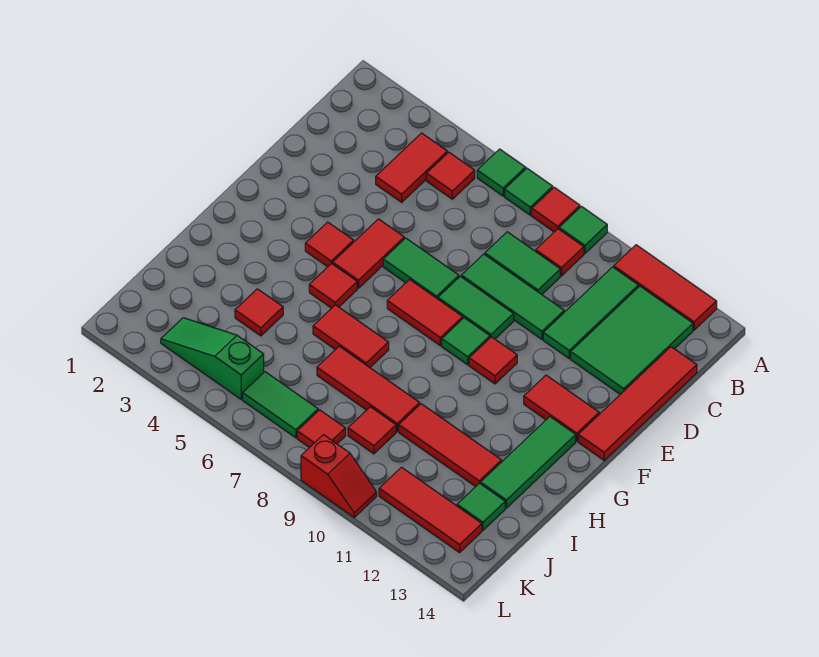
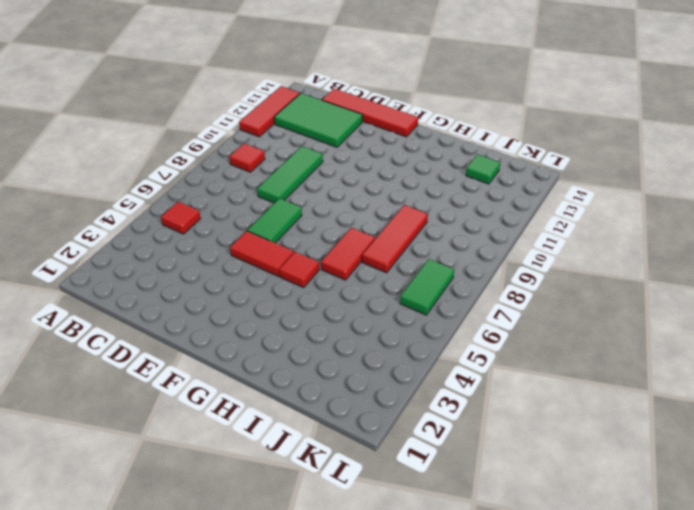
none -> green 1x1 tile [477,149,526,196]
none -> green 1x1 tile [505,168,553,215]
none -> red 1x1 tile [532,187,580,232]
none -> green 1x1 tile [559,207,607,253]

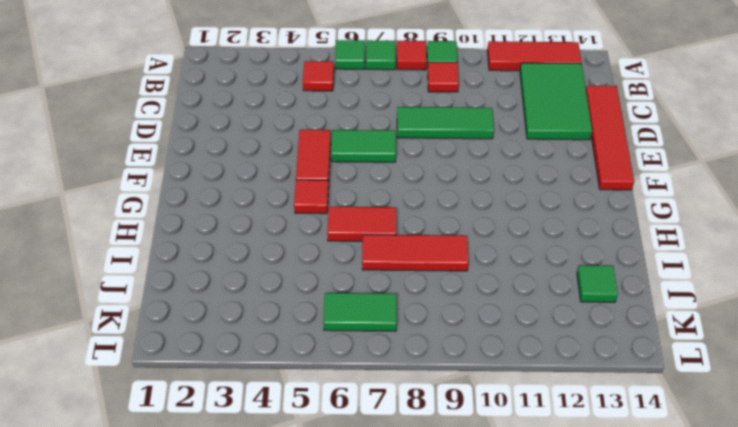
none -> red 1x2 tile [376,133,447,202]
none -> green 1x3 tile [543,267,639,358]
none -> green 1x2 tile [485,232,560,294]
none -> green 1x2 tile [438,276,514,339]

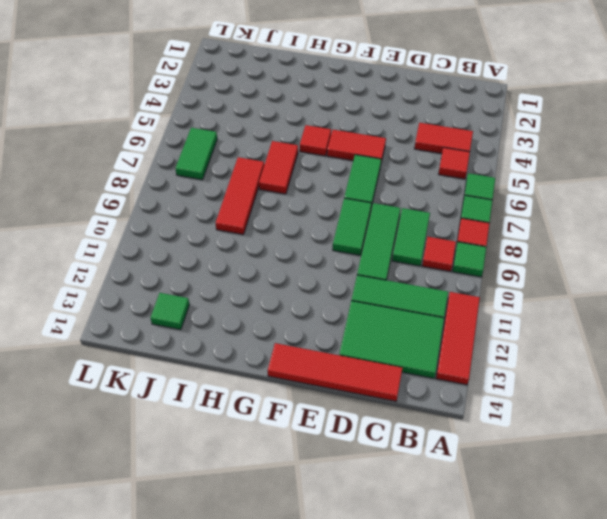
none -> red 1x1 tile [305,222,354,267]
none -> red 1x2 tile [387,280,463,346]
none -> green 1x1 tile [442,318,490,365]
none -> red 1x1 tile [469,337,517,384]

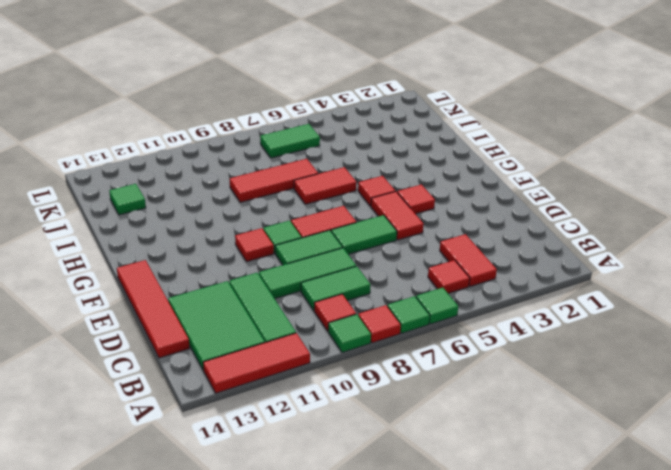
none -> red 1x2 tile [524,375,599,441]
none -> green 1x3 tile [481,417,576,508]
none -> red 1x1 tile [235,289,283,336]
none -> red 1x3 tile [399,404,502,487]

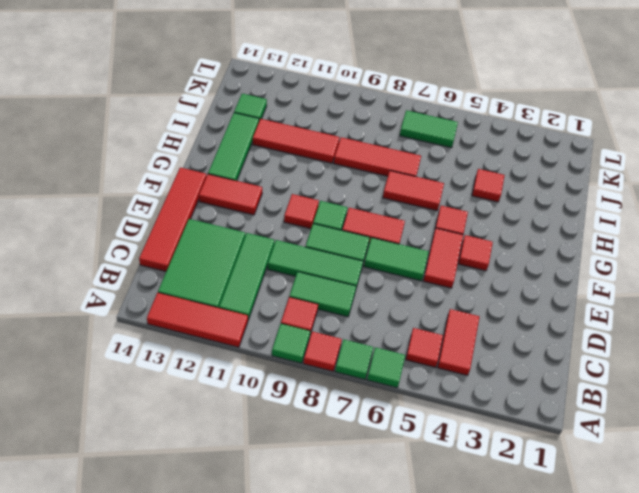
none -> red 1x1 tile [348,407,396,454]
none -> green 1x3 slope [161,318,264,399]
none -> red 1x1 tile [297,410,346,448]
none -> red 1x3 tile [379,467,482,553]

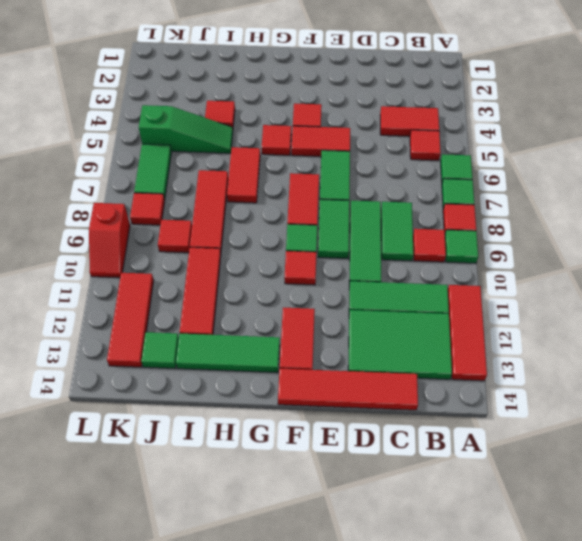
green 1x3 slope [139,105,233,153] -> green 1x3 slope turned to [161,318,264,399]

